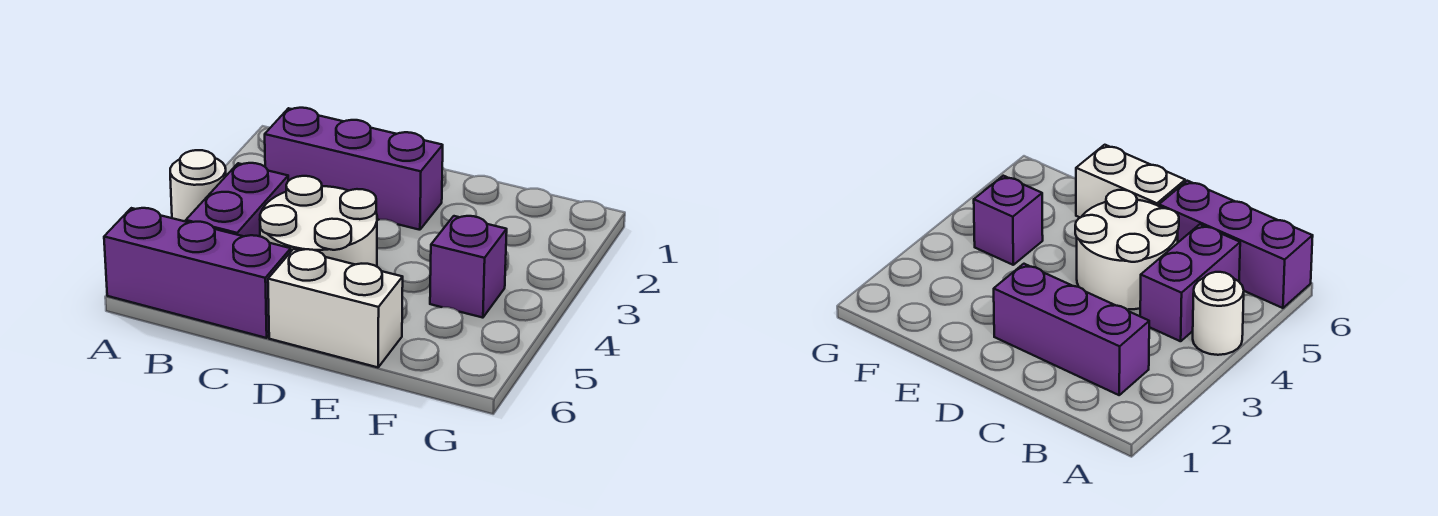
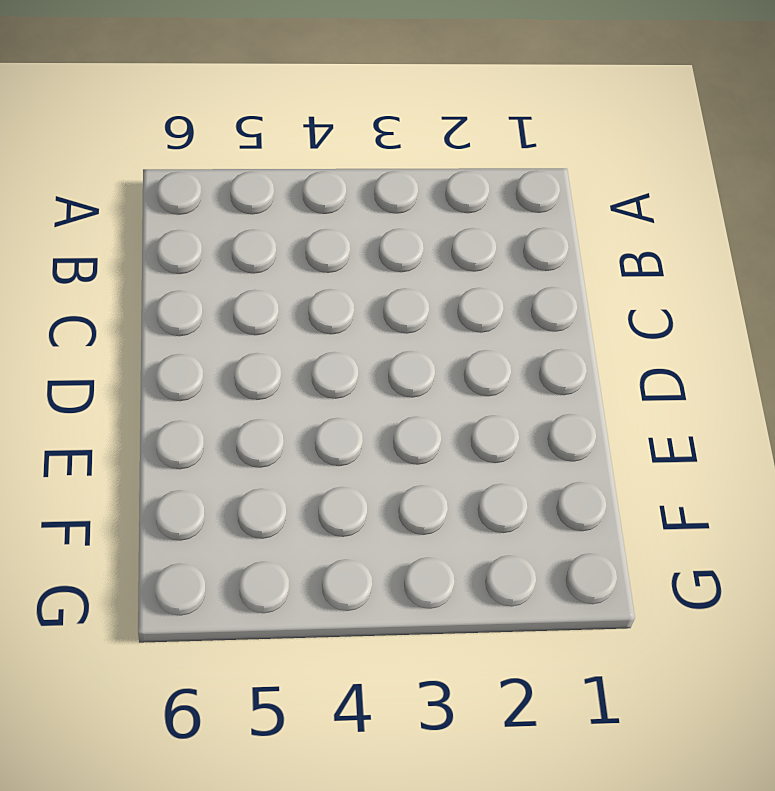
none -> white 1x1 round brick [170,150,226,222]
none -> purple 1x3 brick [104,208,291,338]

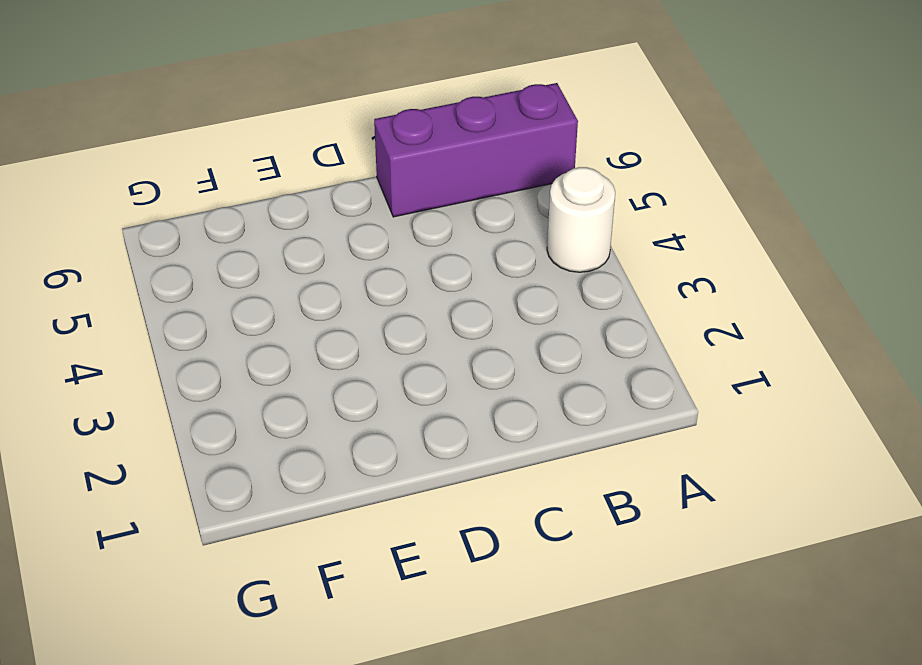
none -> purple 1x3 brick [265,108,443,230]
none -> purple 1x2 brick [186,163,288,236]

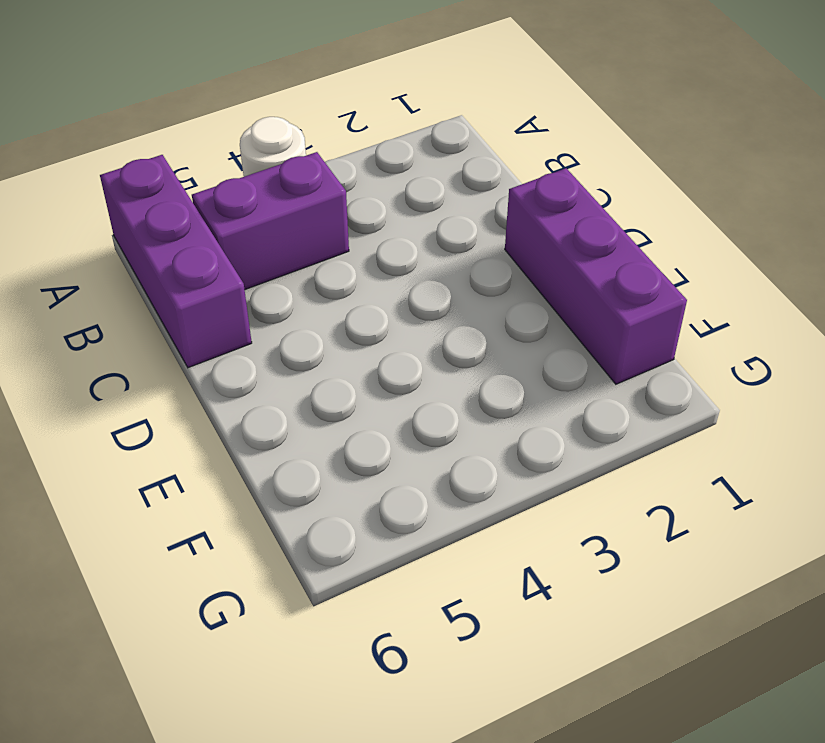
purple 1x3 brick [505,168,687,384] -> purple 1x3 brick moved to [265,108,443,230]
none -> white 2x2 round brick [260,176,377,267]
none -> white 1x2 brick [268,249,403,367]

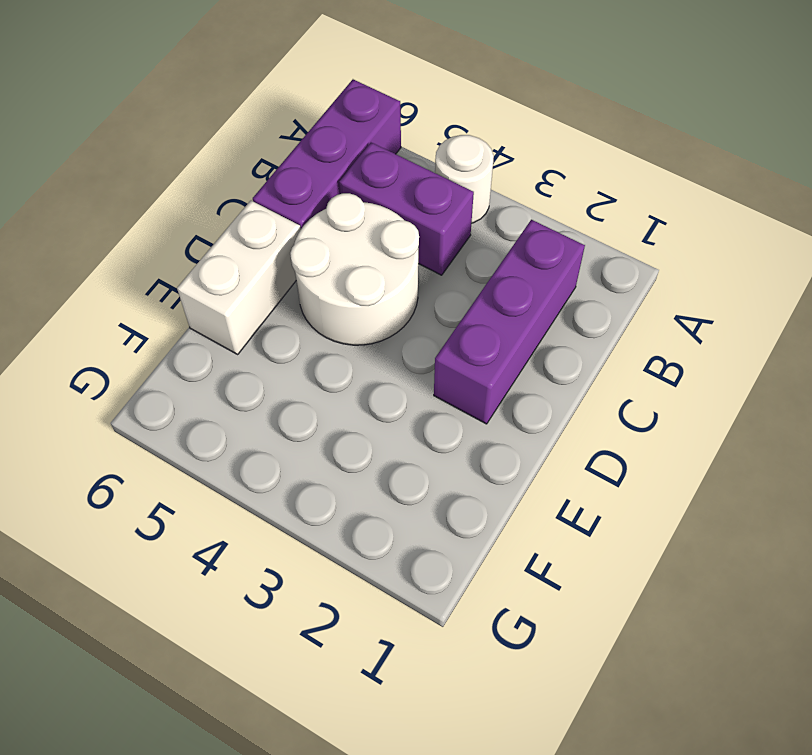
none -> purple 1x1 brick [430,216,507,318]

